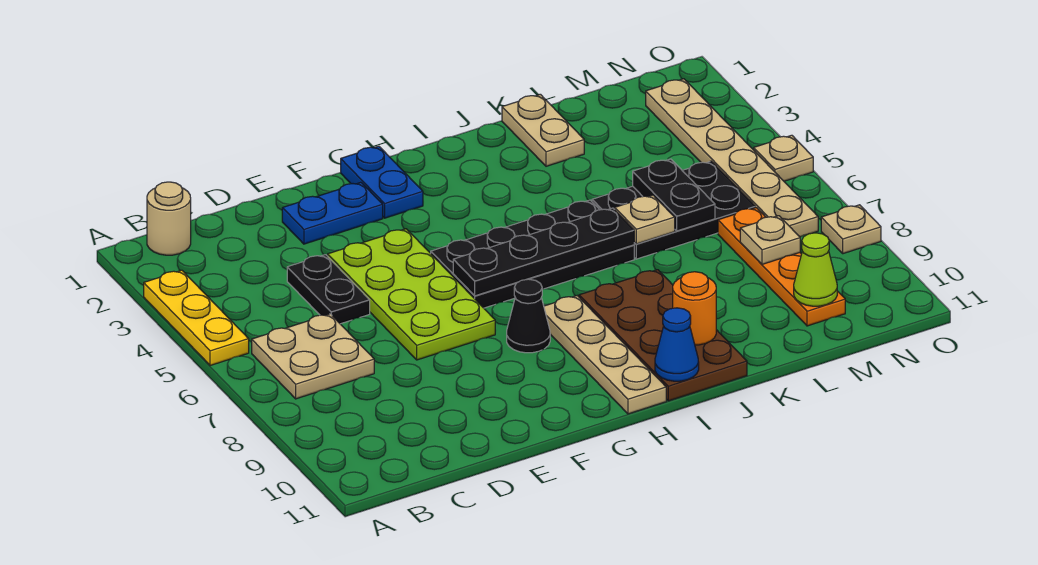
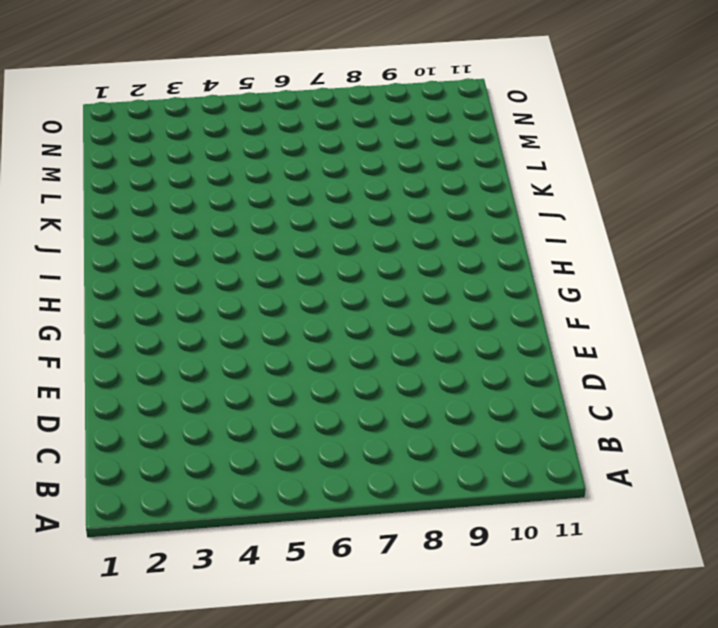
none -> yellow 1x3 plate [144,270,249,366]
none -> tan 1x1 round brick [147,182,191,255]
none -> tan 2x2 plate [252,314,374,399]

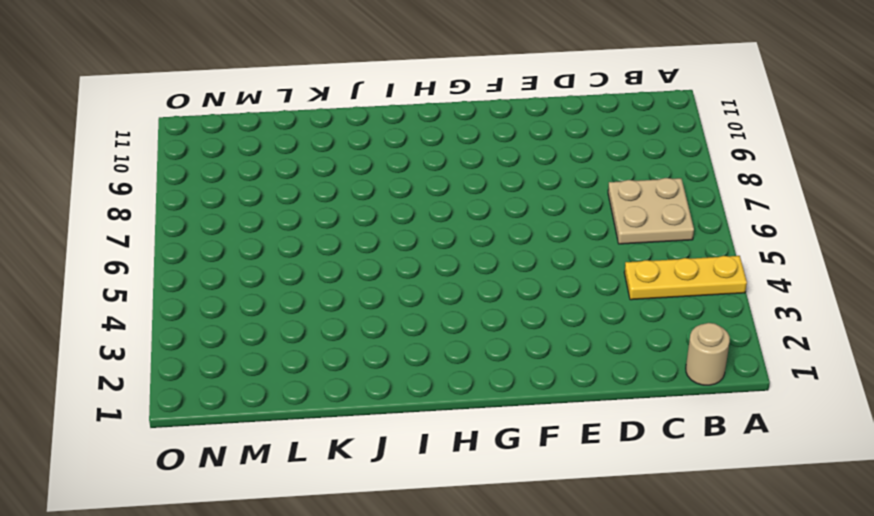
yellow 1x3 plate [624,256,747,300] -> yellow 1x3 plate turned to [144,270,249,366]
none -> black 1x2 plate [287,255,370,324]
none -> blue 1x2 plate [282,182,383,244]
none -> lime 2x4 plate [328,229,495,360]

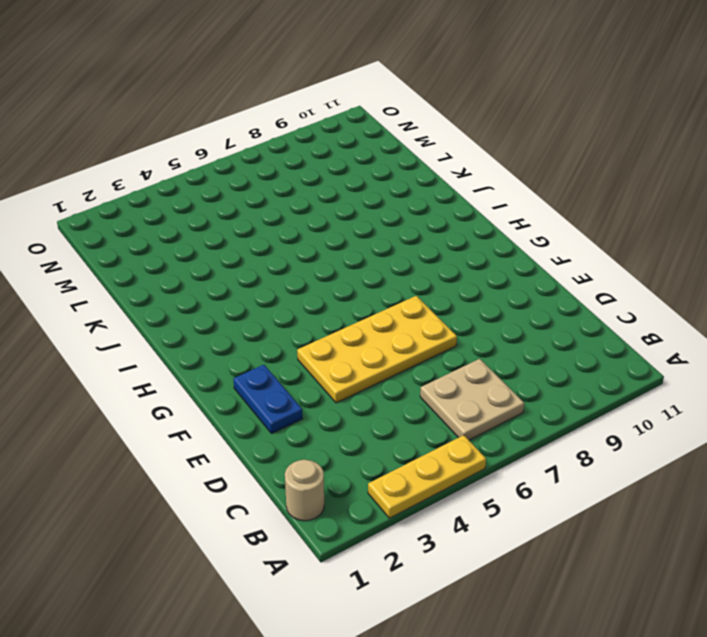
yellow 2x4 plate [297,296,457,403] -> lime 2x4 plate [328,229,495,360]
none -> black 1x2 plate [287,255,370,324]
none -> blue 1x2 plate [341,146,423,218]
none -> black 2x4 plate [431,200,634,308]

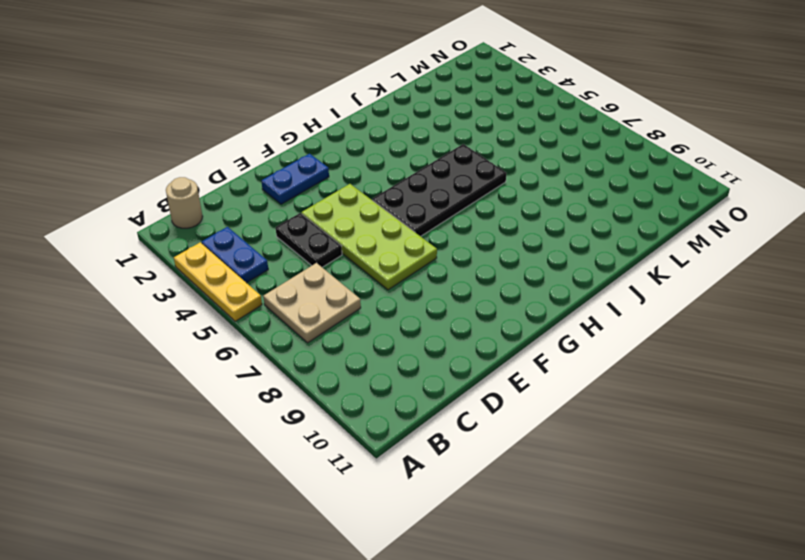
blue 1x2 plate [202,227,268,283] -> blue 1x2 plate moved to [341,146,423,218]
none -> black 1x1 cone [507,279,550,353]
none -> tan 1x4 plate [544,296,666,414]
none -> brown 2x4 plate [579,270,747,401]

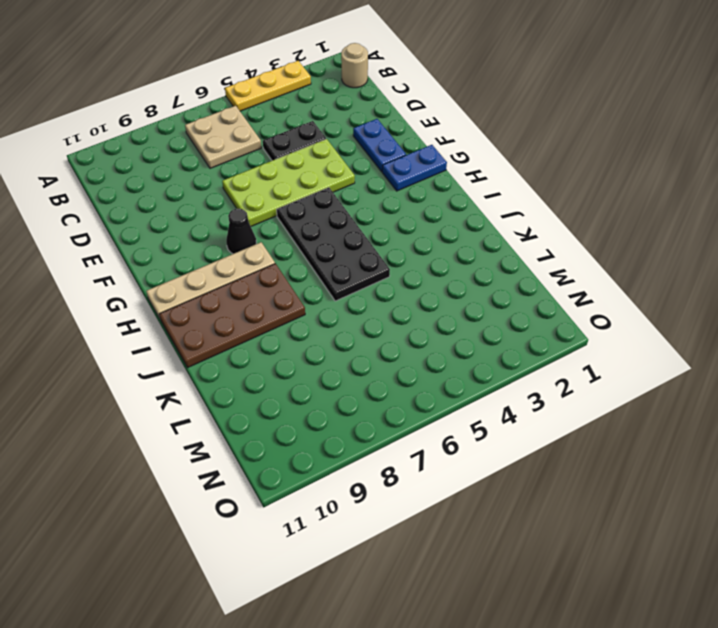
none -> tan 1x2 plate [502,94,584,166]
none -> black 2x3 plate [592,161,755,259]
none -> orange 1x4 plate [718,208,845,326]

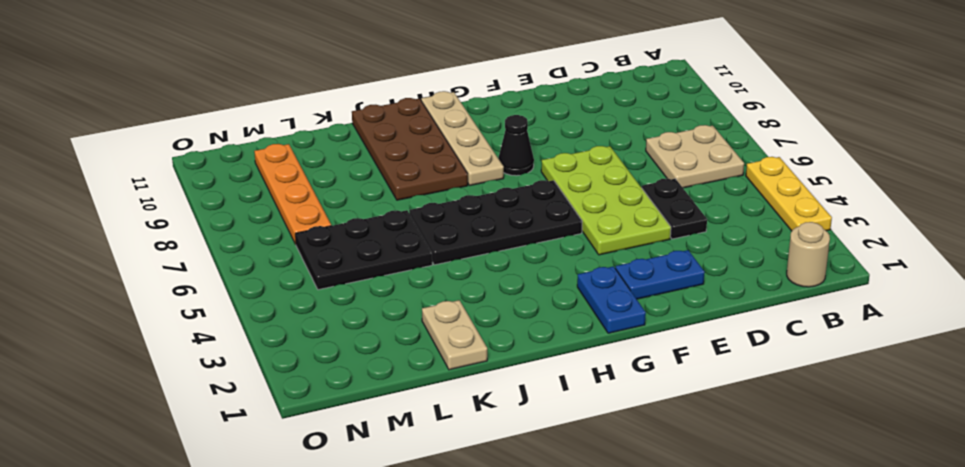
none -> tan 1x6 plate [646,79,818,237]
none -> tan 1x1 plate [754,135,813,181]
none -> tan 1x1 plate [821,205,881,254]

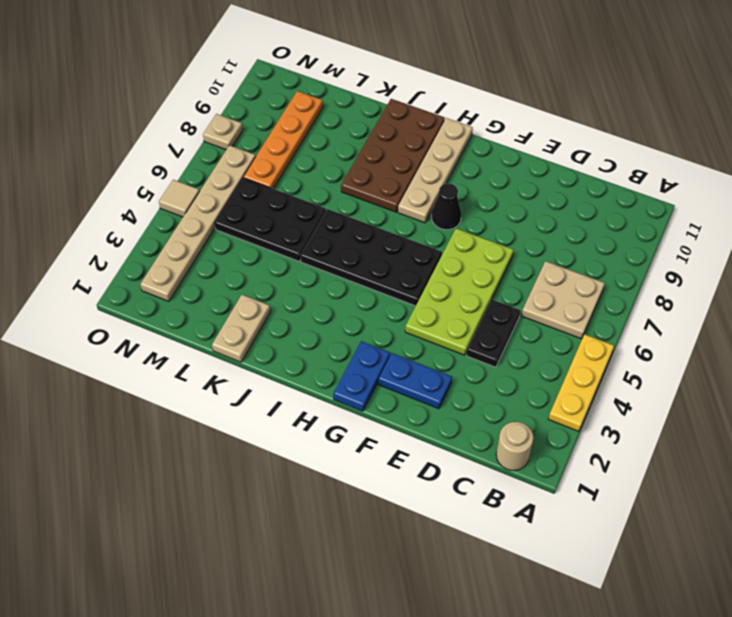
tan 1x1 tile [159,180,200,217] -> tan 1x1 plate [754,135,813,181]
none -> black 1x4 plate [453,208,634,296]
none -> blue 1x1 cone [655,308,699,381]
none -> orange 1x1 round brick [673,272,716,345]

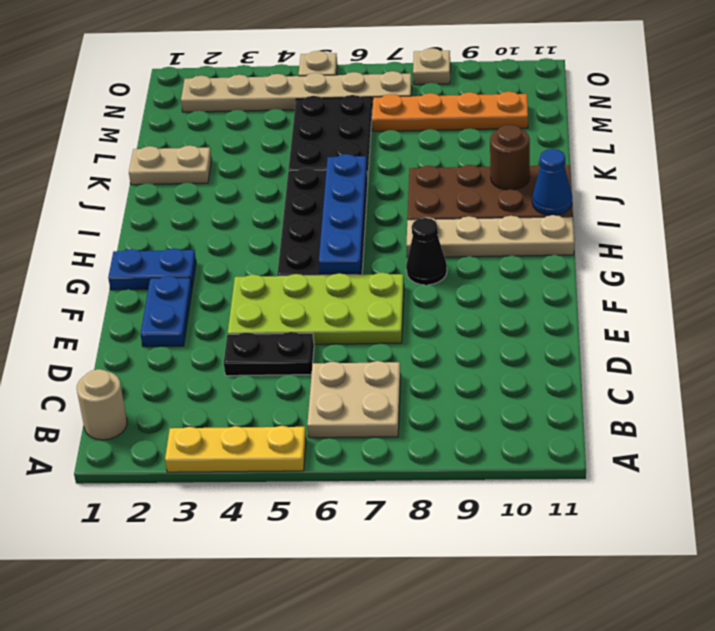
blue 1x4 plate [319,154,367,274] -> black 1x4 plate [453,208,634,296]
brown 1x1 round brick [490,125,530,190] -> orange 1x1 round brick [673,272,716,345]
none -> tan 1x1 plate [615,195,675,244]
none -> black 1x2 plate [633,159,715,231]
none -> tan 1x1 plate [740,216,800,264]

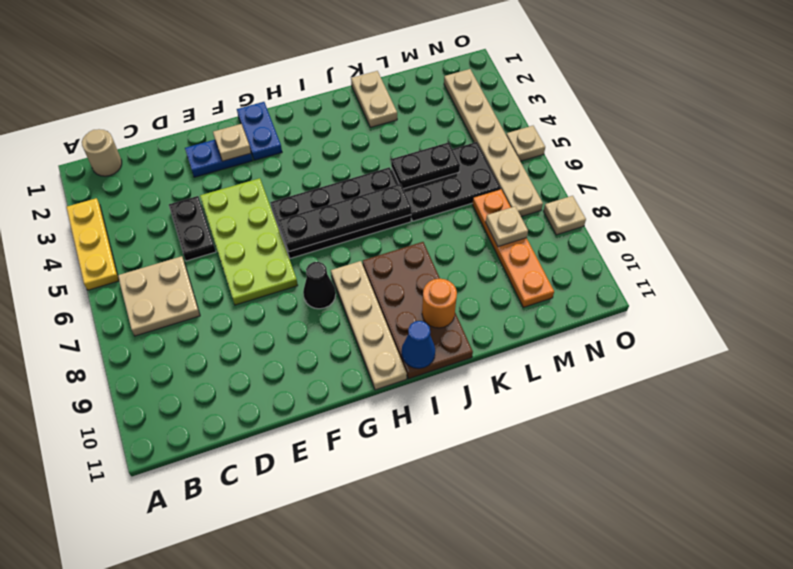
tan 1x1 plate [213,124,251,161] -> tan 1x1 plate moved to [615,195,675,244]
black 1x2 plate [391,142,460,189] -> black 1x2 plate turned to [633,159,715,231]
none -> lime 1x1 cone [794,233,837,306]

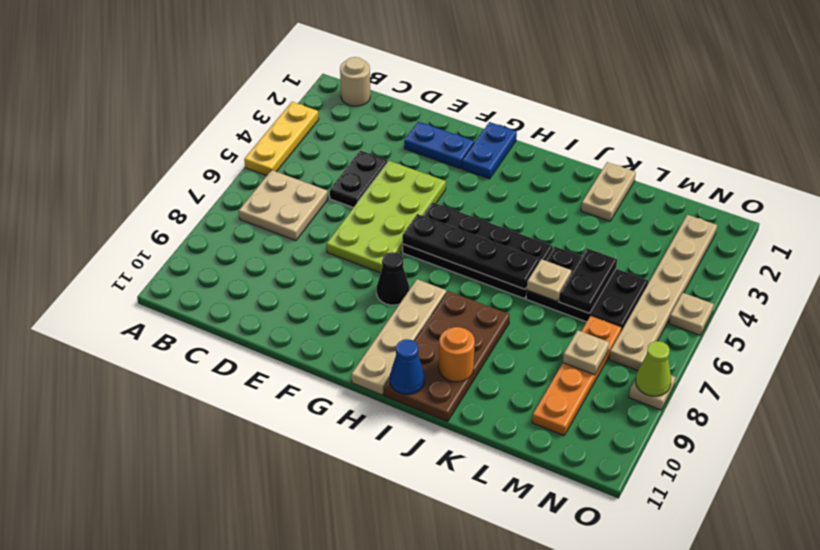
lime 1x1 cone [636,341,671,396] -> lime 1x1 cone moved to [794,233,837,306]

